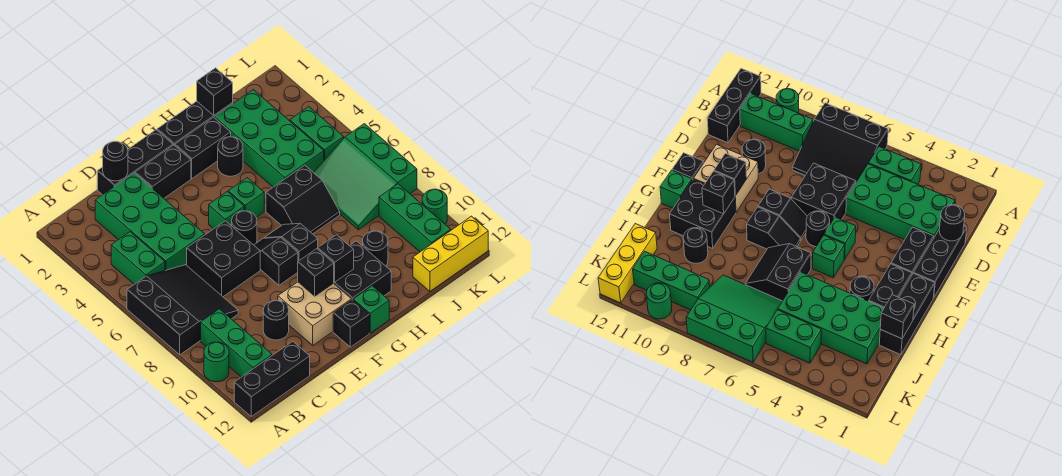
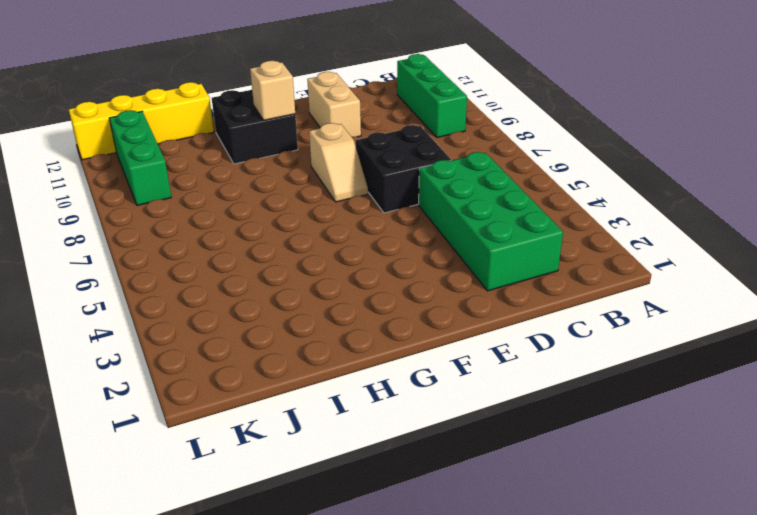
tan 1x2 brick [307,72,361,137] -> tan 2x2 brick [278,282,352,345]
tan 1x2 slope [309,123,368,202] -> black 1x2 slope [254,237,298,285]
tan 1x1 brick [250,61,295,120] -> black 1x1 brick [318,235,354,282]
yellow 1x4 brick [69,82,214,160] -> yellow 1x3 brick [413,216,488,291]
none -> black 3x3 slope [127,265,238,355]
none -> green 1x1 round brick [204,342,229,382]
none -> black 1x3 brick [234,341,310,416]
none -> green 1x2 brick [111,232,165,284]

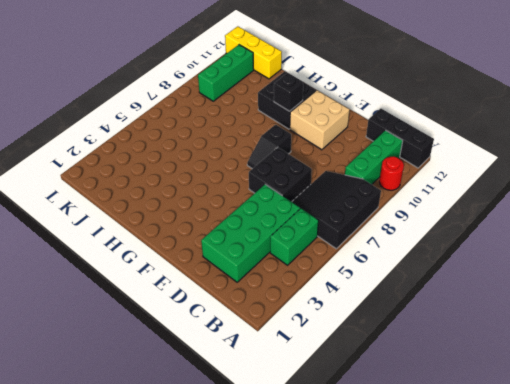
red 1x1 round brick [379,156,404,190] -> green 1x1 round brick [204,342,229,382]
none -> black 1x3 brick [97,130,173,195]
none -> black 1x1 round brick [263,301,289,340]
none -> black 1x2 brick [135,145,191,198]
none -> green 1x1 brick [209,192,244,229]

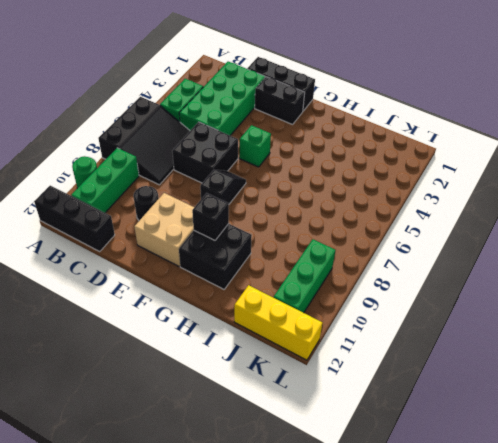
none -> black 1x1 round brick [232,211,257,245]
none -> black 1x1 brick [333,300,369,347]
none -> black 1x3 brick [157,101,233,146]
none -> black 1x2 brick [175,117,231,179]

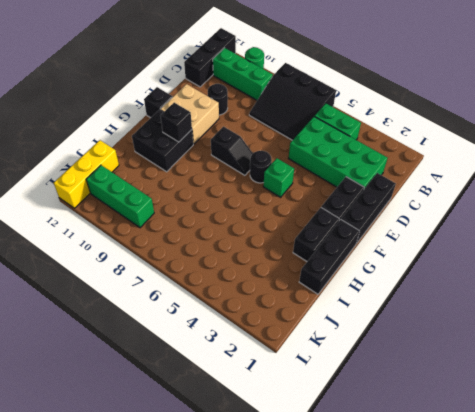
none -> black 2x2 brick [187,221,260,297]
none -> green 1x1 brick [228,178,264,218]
none -> black 1x2 slope [265,223,318,261]
none -> green 1x1 brick [353,286,389,333]

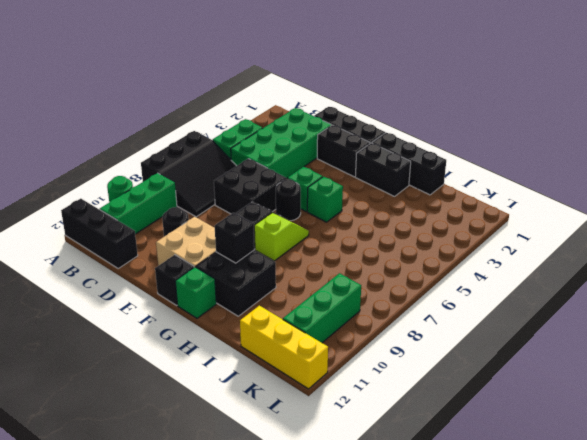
lime 1x2 slope [254,213,309,261] -> black 1x2 slope [265,223,318,261]
none -> black 1x1 round brick [218,137,243,176]
none -> black 2x2 slope [266,165,340,234]
none -> green 2x4 brick [214,90,324,187]
none -> black 1x1 round brick [363,231,388,266]

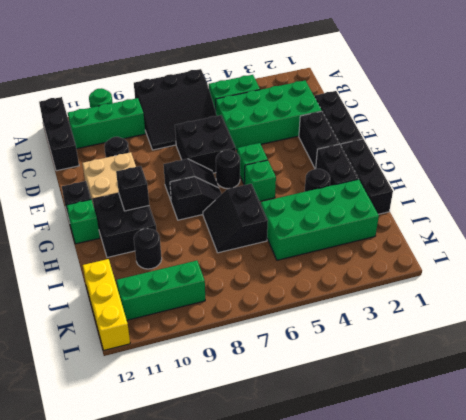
none -> green 3x3 slope [313,124,417,230]
none -> green 1x2 brick [290,107,344,160]
none -> green 1x1 round brick [422,189,447,224]
none -> black 1x1 round brick [103,141,128,181]

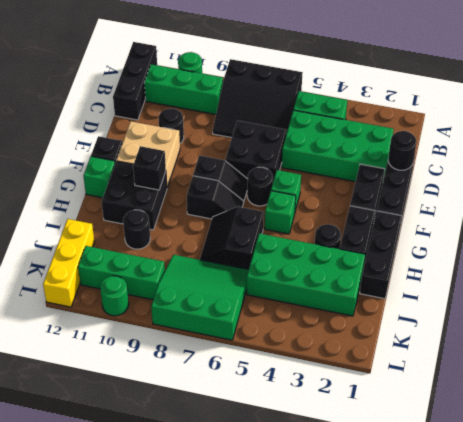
none -> green 1x2 brick [290,107,344,160]
none -> black 1x1 brick [298,249,334,296]
none -> black 1x1 brick [197,68,233,115]

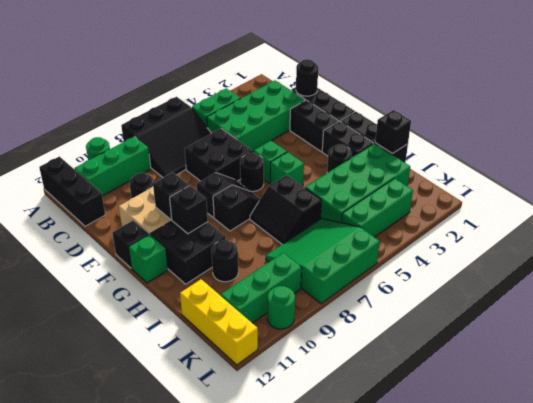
green 1x3 brick [341,178,413,237] -> green 1x2 brick [290,107,344,160]

